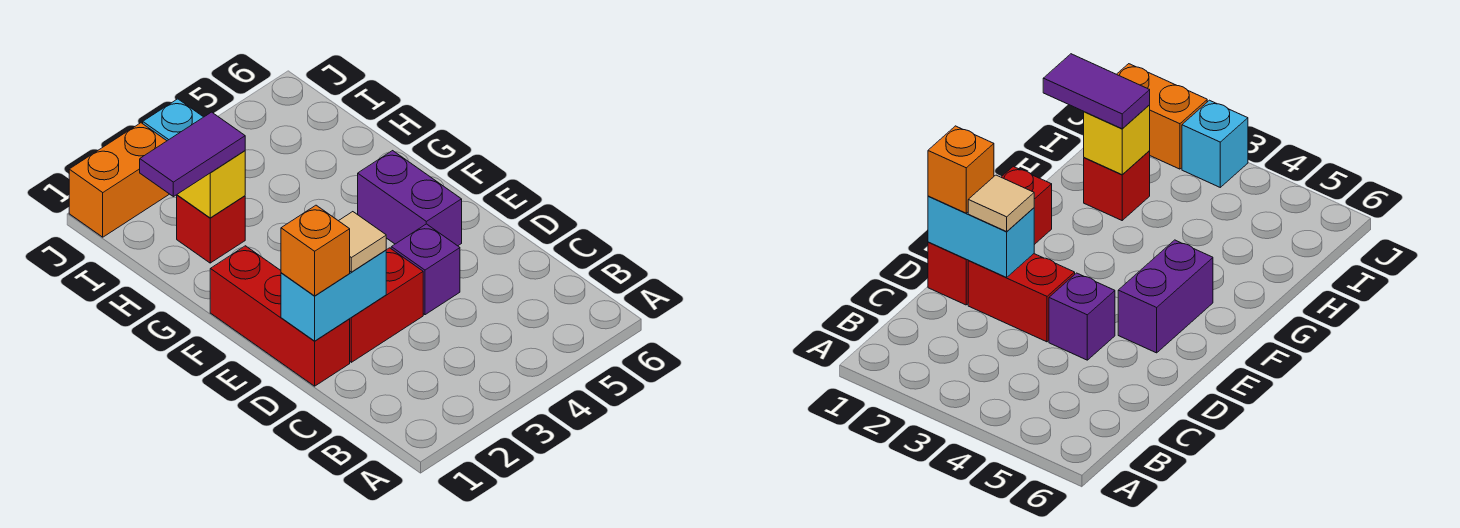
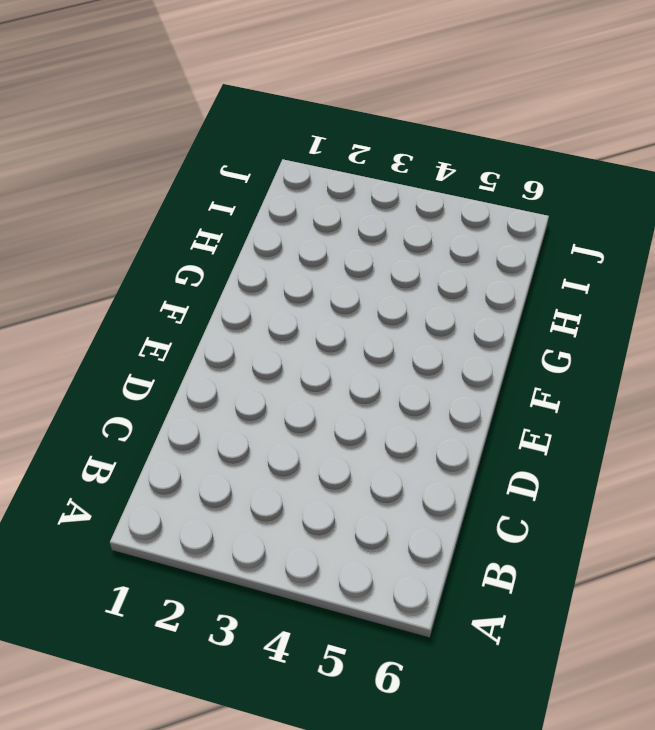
none -> red 1x3 brick [210,246,350,386]
none -> red 1x2 brick [350,248,423,362]
none -> purple 1x1 brick [391,224,460,315]

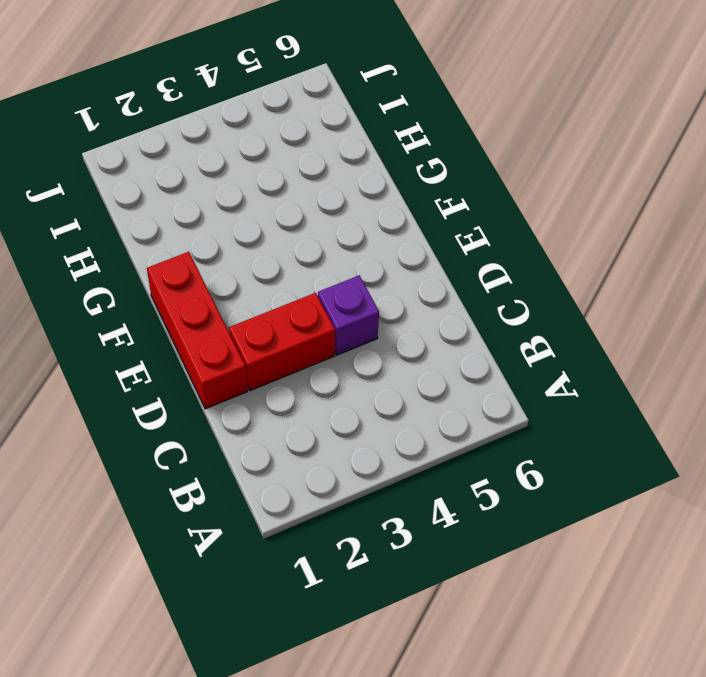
none -> purple 1x2 brick [358,151,462,246]
none -> red 1x1 brick [177,195,245,263]
none -> orange 1x2 brick [69,123,169,237]

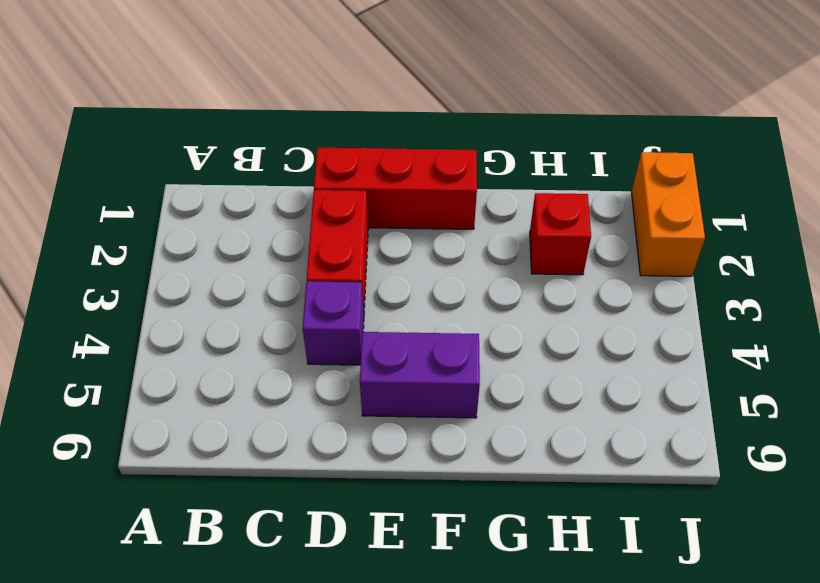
none -> cyan 1x1 brick [143,99,203,141]
none -> cyan 1x2 brick [281,250,386,341]
none -> yellow 1x1 brick [177,151,245,218]

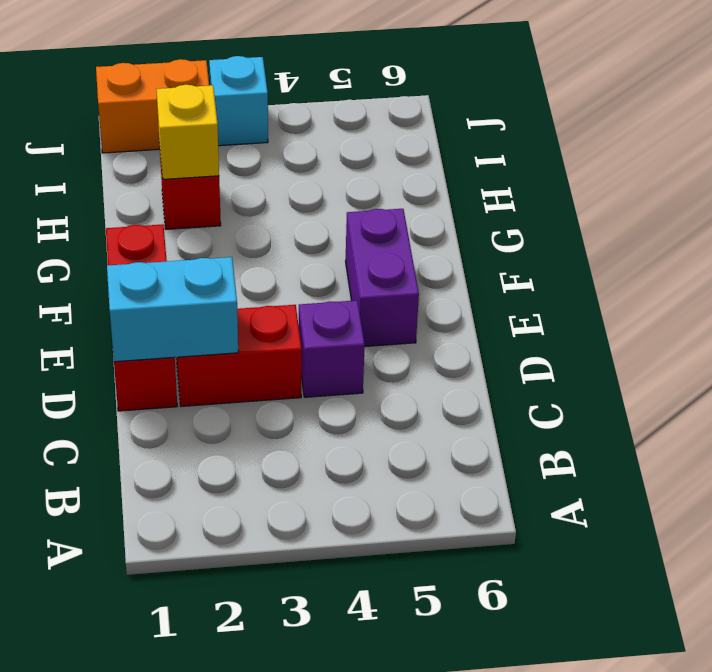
none -> orange 1x1 brick [281,205,350,296]
none -> tan 1x1 tile [339,212,386,272]
none -> purple 1x2 tile [140,112,245,197]

